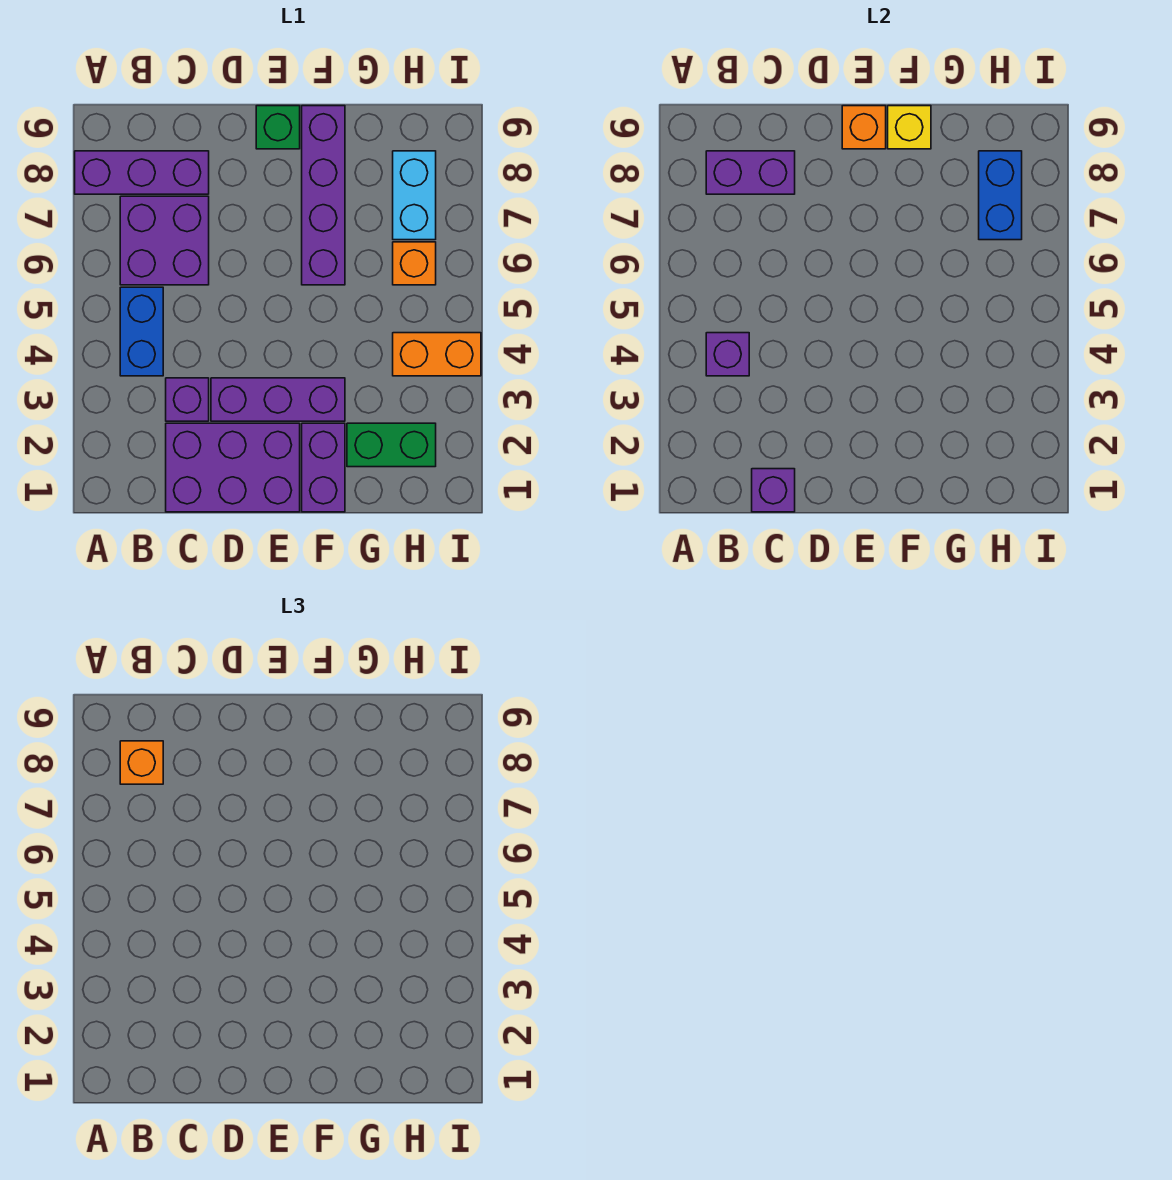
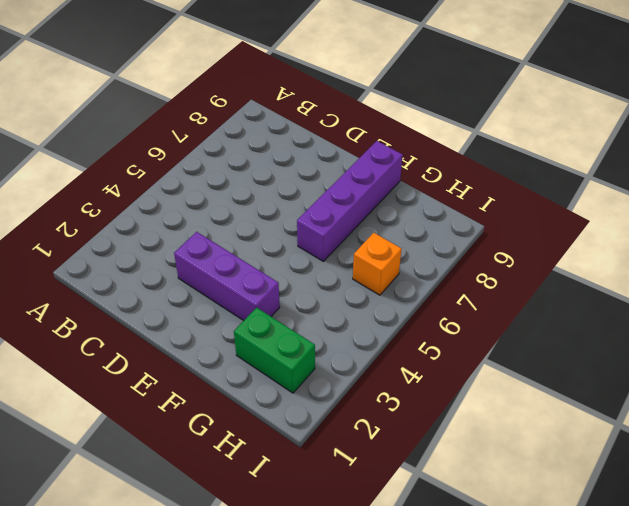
none -> purple 1x3 brick [75,151,209,194]
none -> blue 1x2 brick [120,287,163,376]
none -> purple 2x2 brick [120,196,209,285]

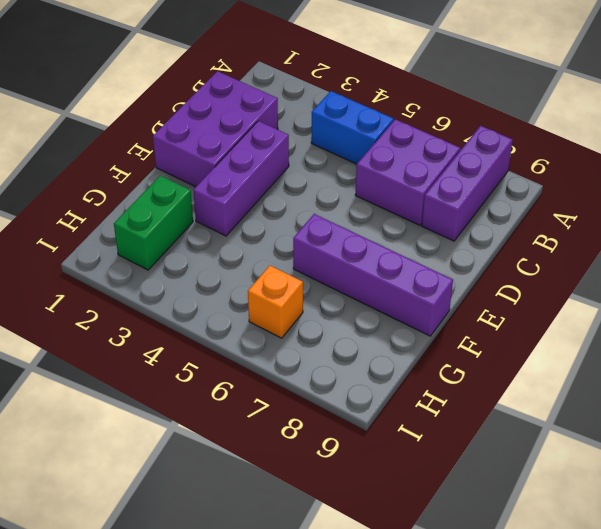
none -> purple 1x1 brick [166,378,209,421]
none -> green 1x1 brick [256,106,300,149]
none -> purple 1x2 brick [302,423,345,512]

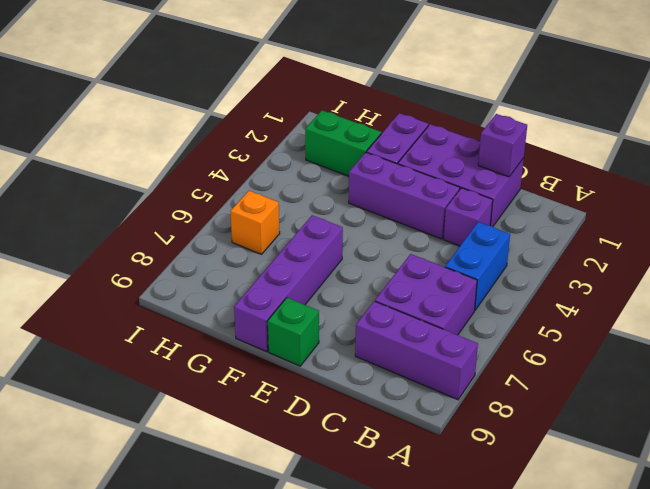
none -> orange 1x2 brick [393,333,481,376]
none -> cyan 1x2 brick [393,151,436,240]
none -> purple 1x1 brick [706,333,749,376]

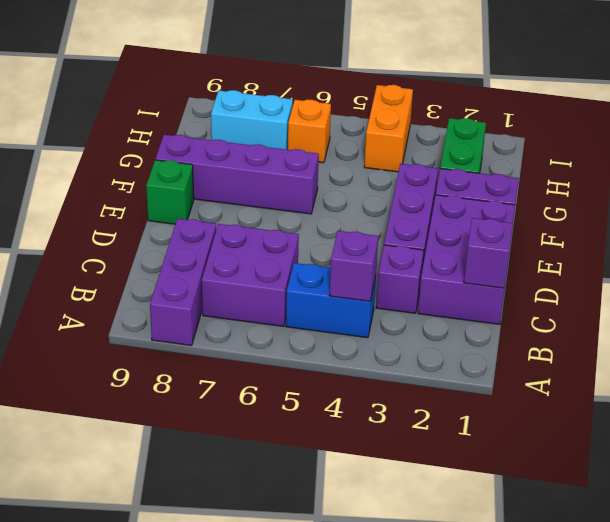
none -> purple 1x2 brick [706,151,795,194]
none -> orange 1x1 brick [842,106,886,149]
none -> yellow 1x1 brick [888,106,931,149]

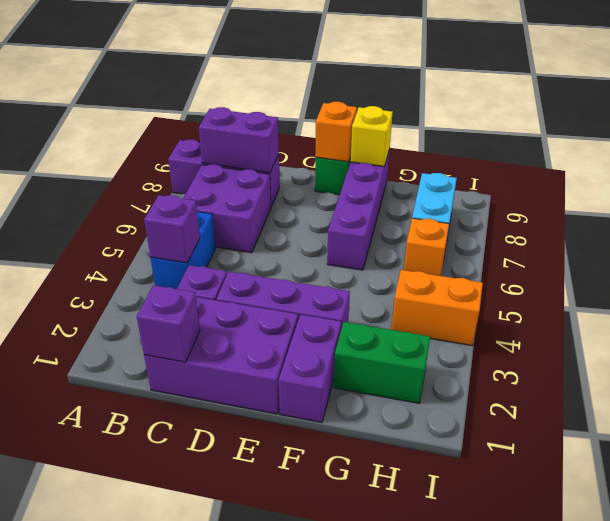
none -> blue 1x2 brick [979,151,1022,240]
none -> orange 1x1 brick [120,741,163,784]

